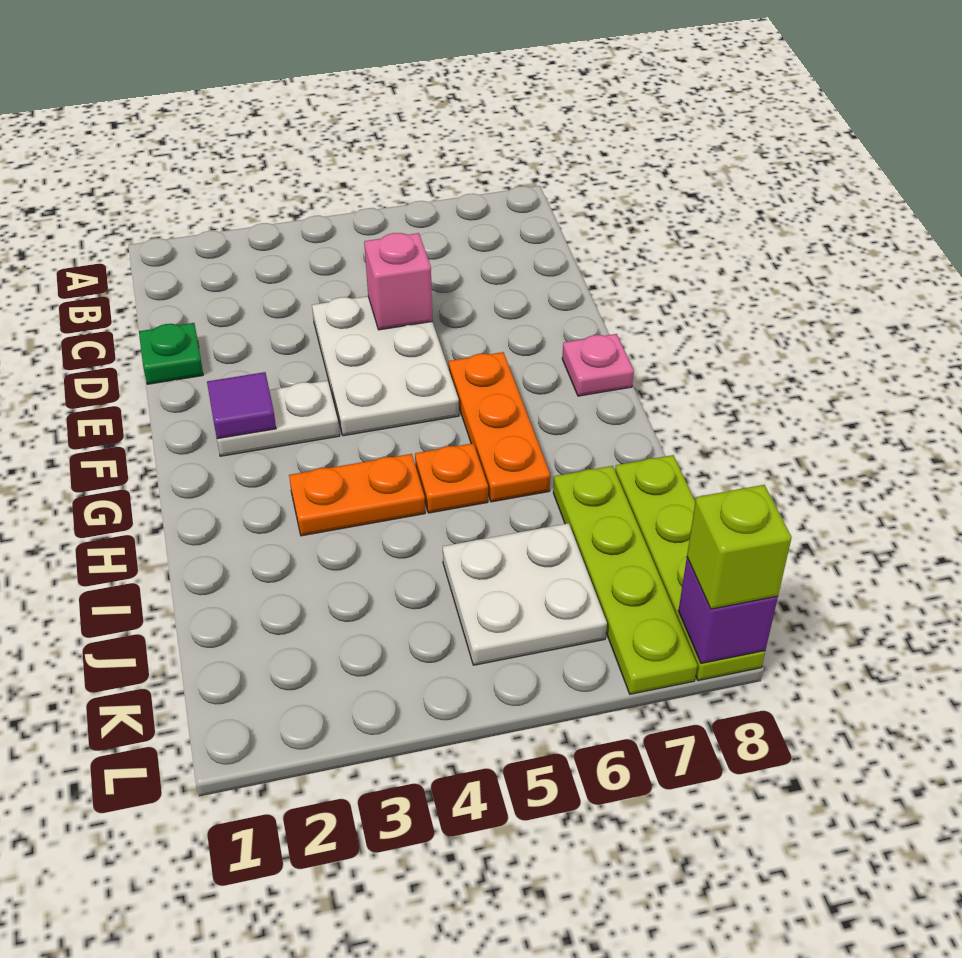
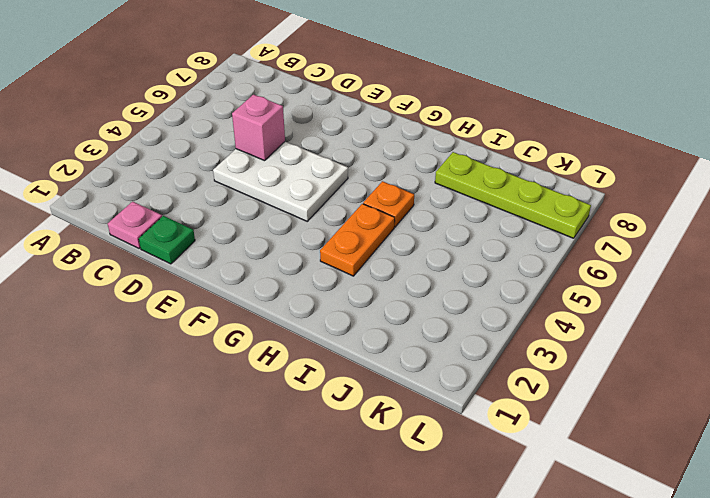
pink 1x1 plate [107,202,162,248] -> pink 1x1 plate moved to [562,334,634,396]
none -> white 1x2 plate [217,381,340,456]
none -> orange 1x3 plate [449,352,550,502]
none -> lime 1x4 plate [615,455,765,681]

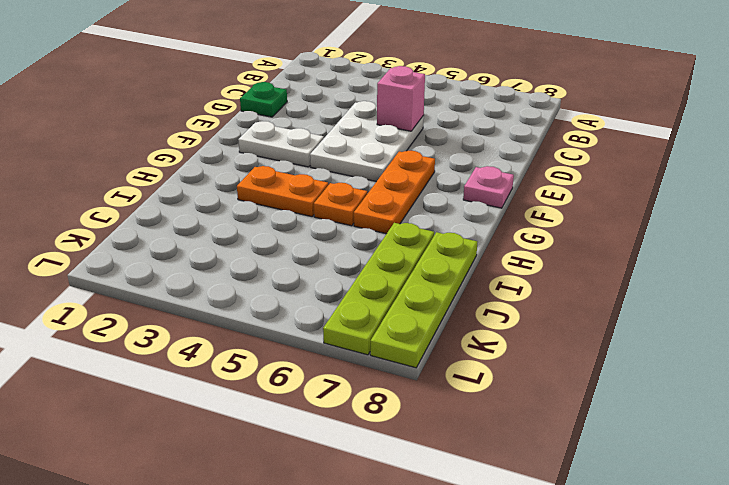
none -> white 2x2 plate [443,523,607,665]
none -> purple 1x1 tile [207,372,276,439]
none -> purple 1x1 brick [678,558,778,663]

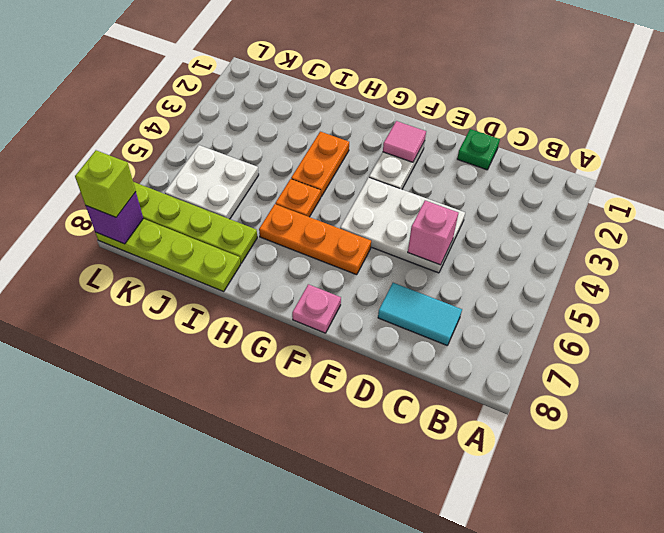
cyan 1x2 tile [378,283,462,345] -> none
pink 1x1 tile [383,121,426,162] -> purple 1x1 tile [207,372,276,439]

